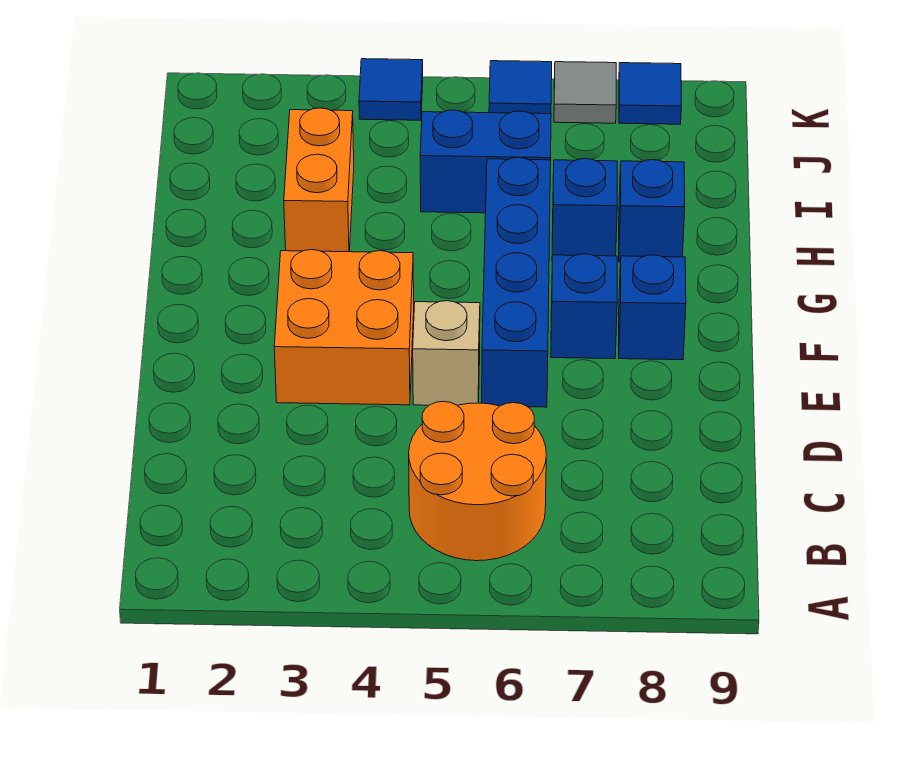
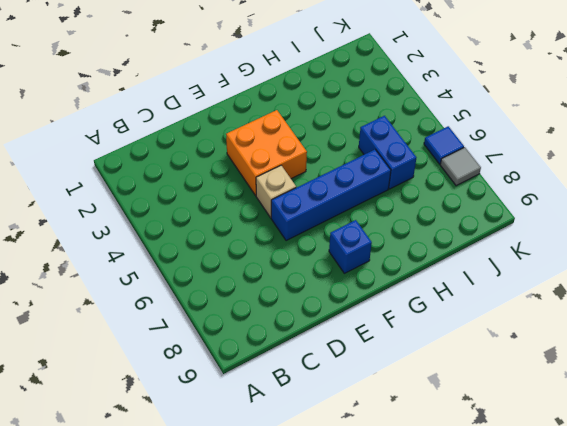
none -> orange 2x2 round brick [409,401,546,561]
none -> blue 1x1 brick [551,254,617,359]
none -> orange 1x2 brick [284,108,354,252]

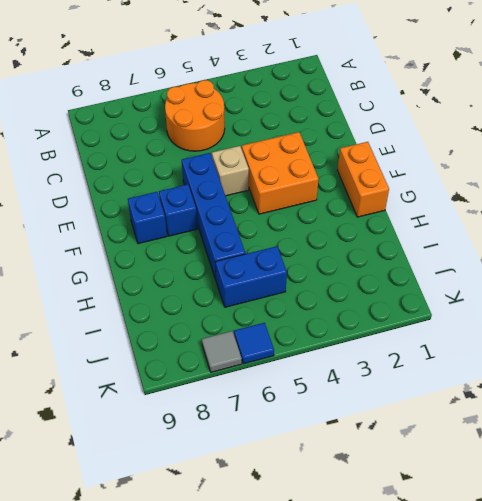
orange 1x2 brick [338,142,389,217] -> orange 1x2 brick moved to [284,108,354,252]
none -> blue 1x1 brick [552,159,617,256]
none -> blue 1x1 brick [619,160,685,262]
none -> blue 1x1 tile [359,59,423,120]

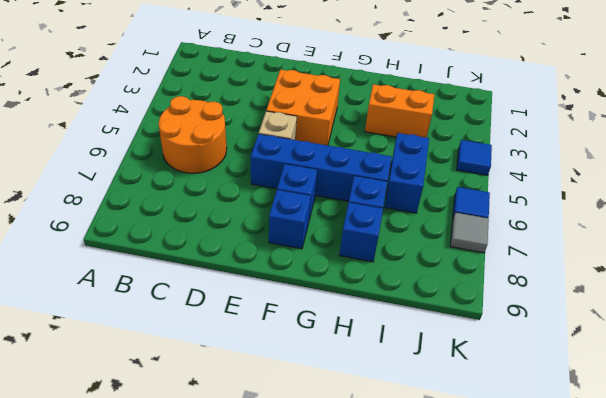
none -> blue 1x1 tile [619,63,681,124]

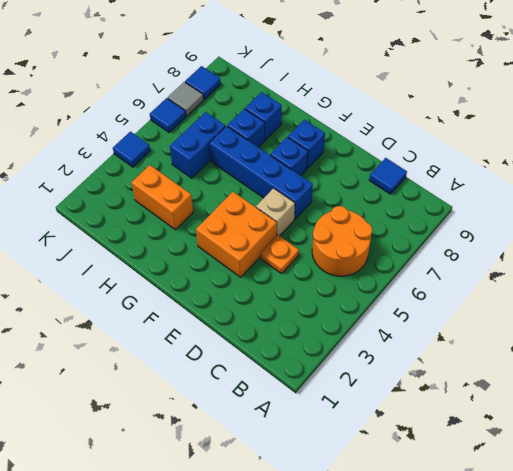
blue 1x1 tile [369,158,407,194] -> none
orange 1x1 plate [260,235,299,274] -> none

